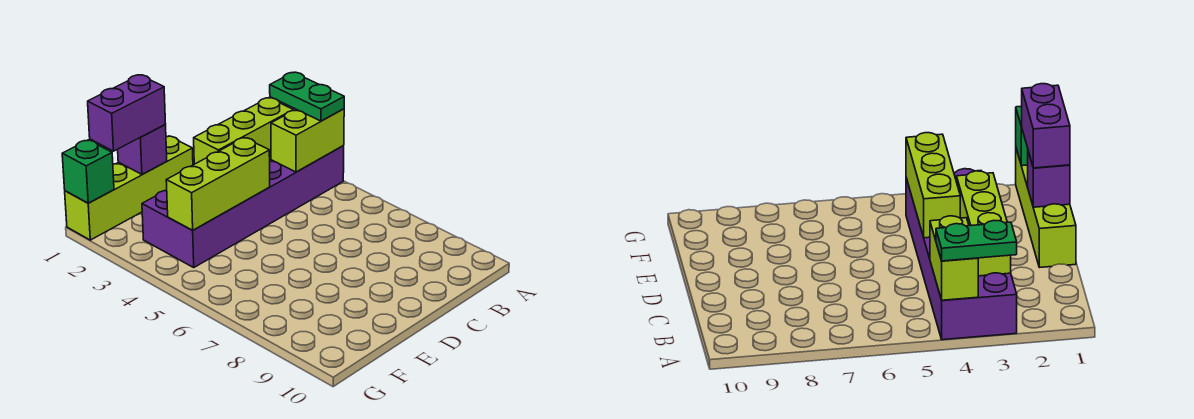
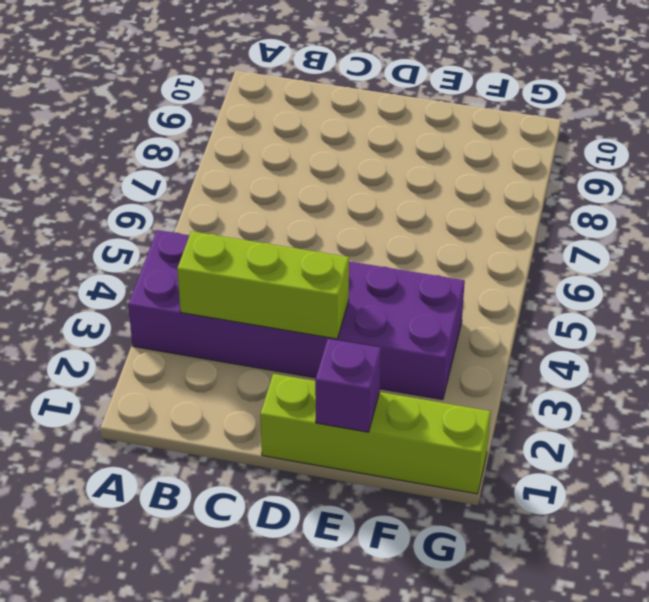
none -> lime 1x2 brick [271,109,344,172]
none -> lime 1x3 brick [166,138,270,230]

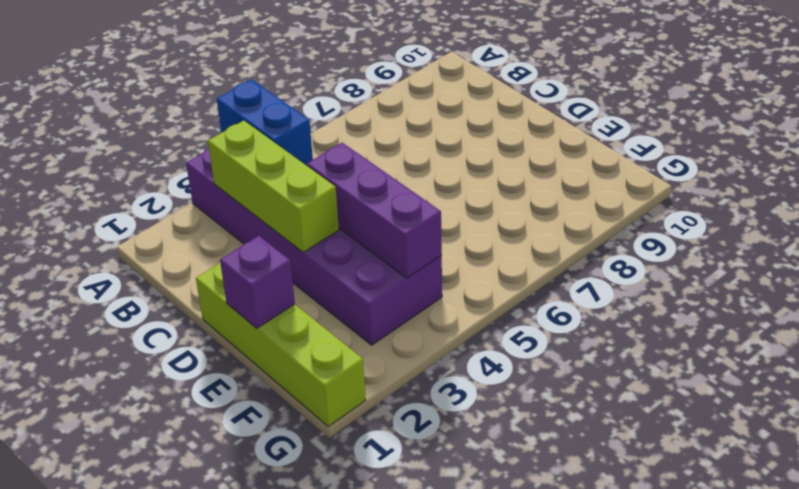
blue 1x2 brick [217,79,313,166] -> lime 1x2 brick [271,109,344,172]
purple 1x3 brick [307,143,442,278] -> lime 1x3 brick [166,138,270,230]
none -> green 1x1 brick [62,140,114,203]
none -> green 1x2 plate [270,72,344,121]

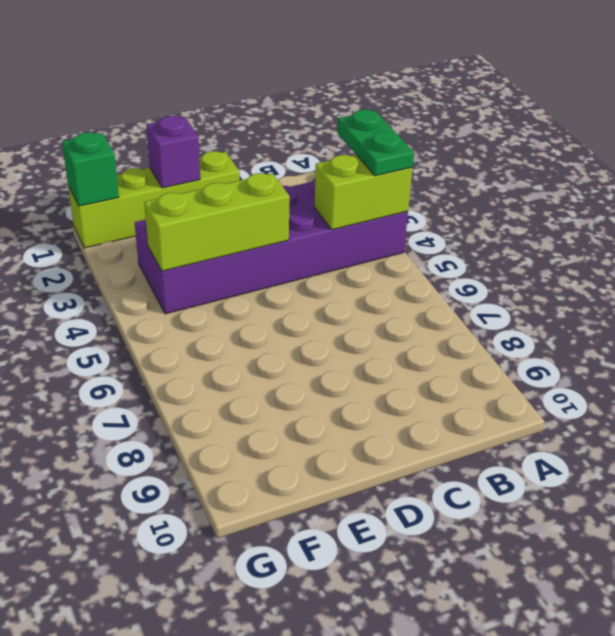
none -> lime 1x3 brick [194,98,293,164]
none -> purple 1x2 brick [88,75,166,151]

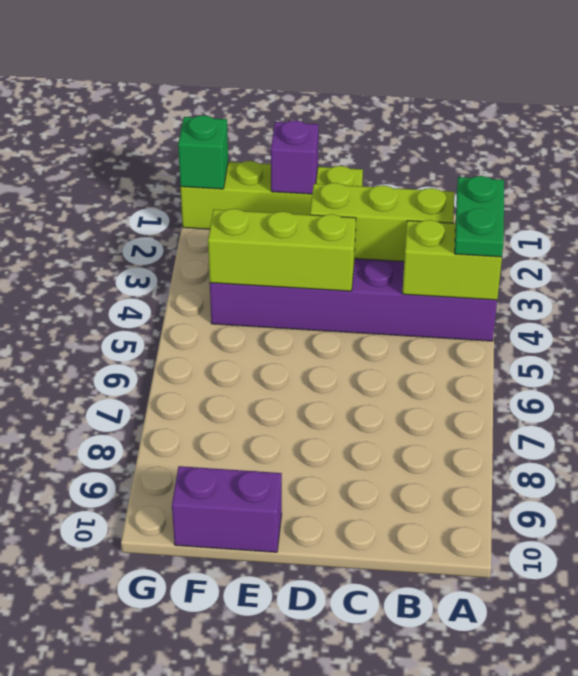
purple 1x2 brick [172,466,282,552] -> purple 1x2 brick moved to [88,75,166,151]

